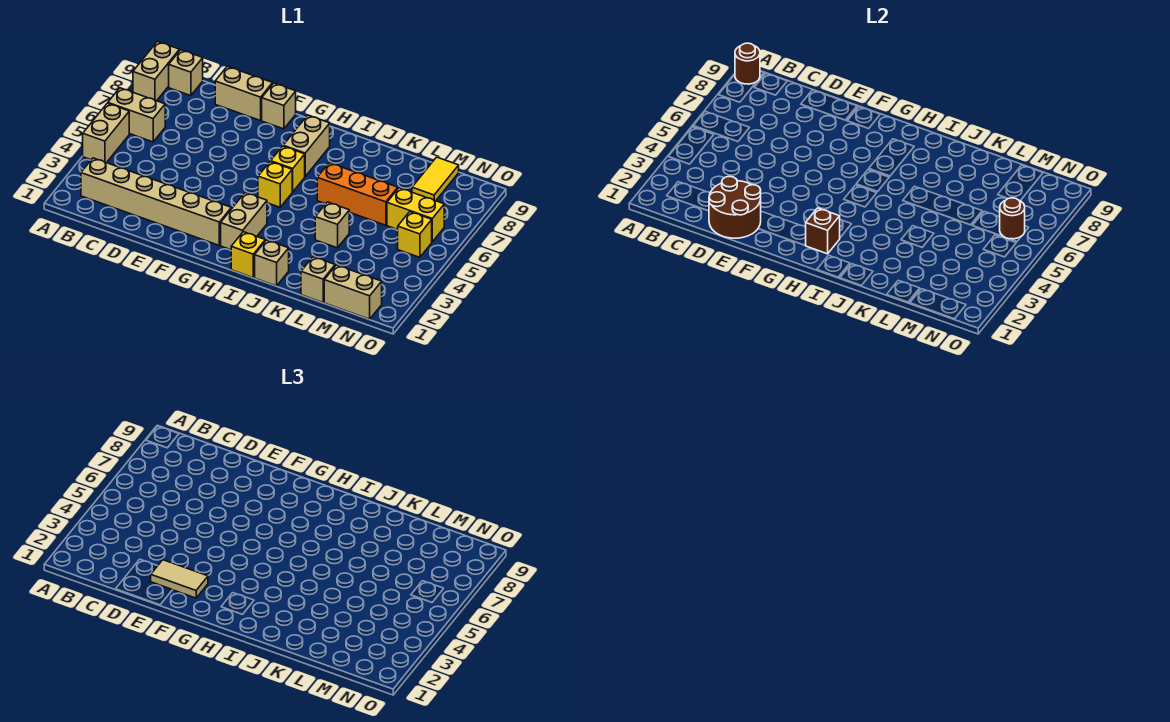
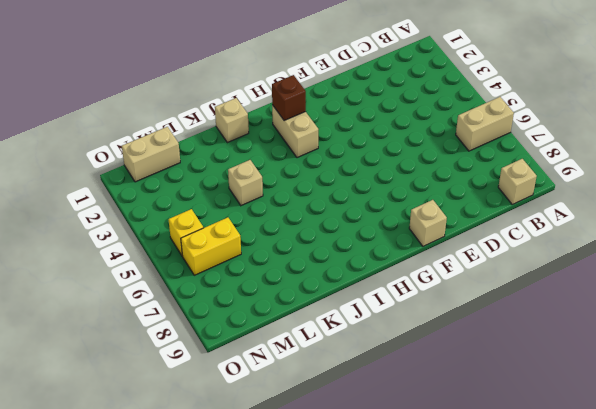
none -> tan 1x2 brick [83,103,129,163]
none -> tan 1x2 brick [133,41,180,101]
none -> tan 1x6 brick [81,158,231,245]

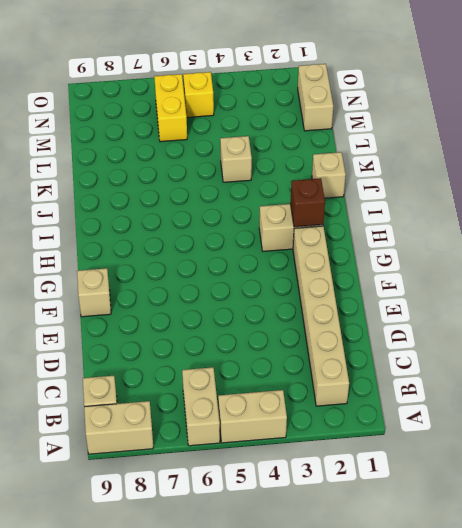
none -> tan 1x2 brick [215,66,273,121]
none -> yellow 1x1 brick [258,161,292,207]
none -> yellow 1x1 brick [271,146,305,192]

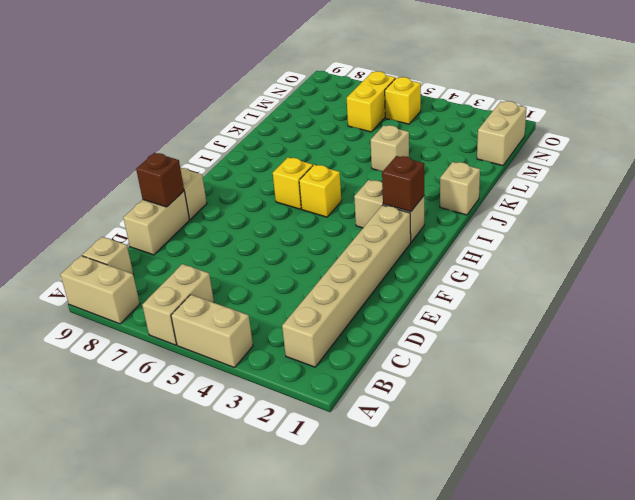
brown 1x1 brick [136,153,184,207] -> none
none -> tan 1x2 brick [283,115,330,176]
none -> yellow 1x1 brick [231,232,265,277]
none -> orange 1x3 brick [317,163,398,225]

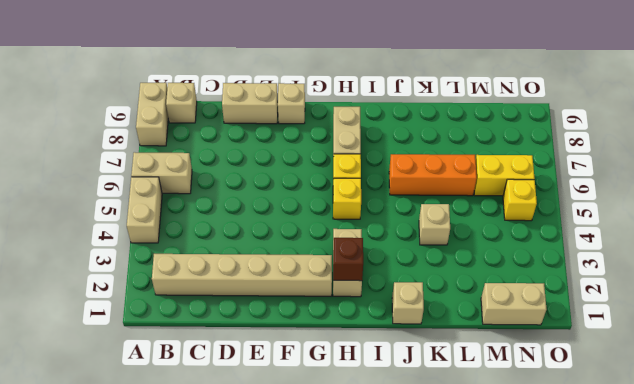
none -> yellow 1x1 brick [231,232,265,277]
none -> tan 1x1 brick [301,257,335,302]
none -> yellow 1x2 tile [412,157,459,201]

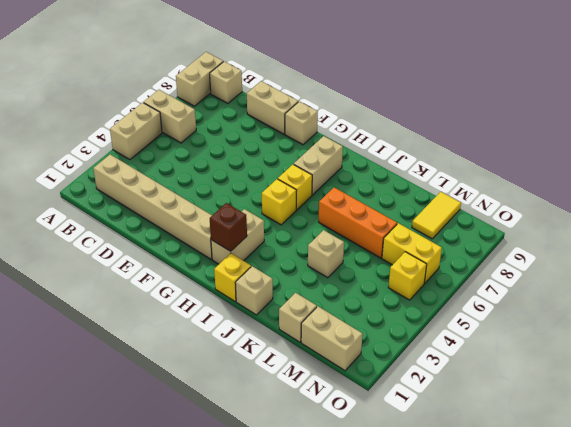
none -> brown 1x1 round brick [735,43,760,84]
none -> brown 2x2 round brick [709,176,761,238]
none -> brown 1x1 round brick [1000,198,1025,239]

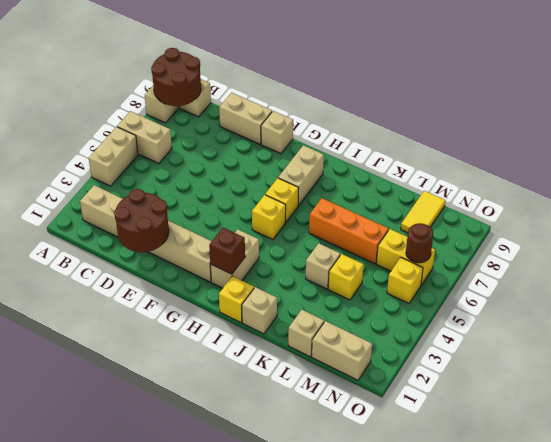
brown 2x2 round brick [151,48,201,106] -> brown 1x1 round brick [735,43,760,84]
yellow 1x1 brick [328,254,364,300] -> none
none -> tan 1x2 tile [151,560,208,598]

